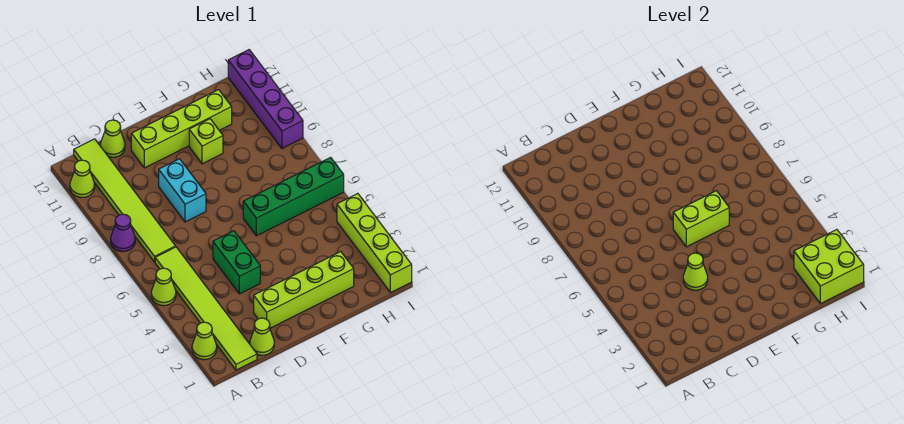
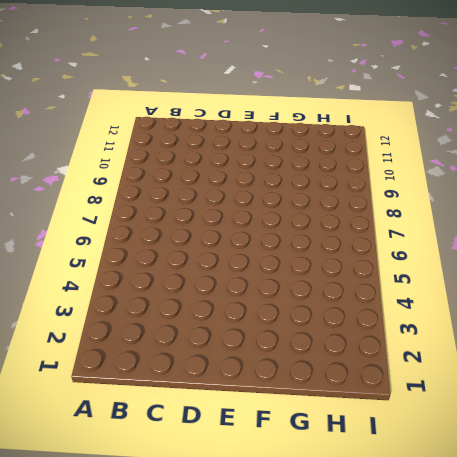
none -> lime 1x1 cone [192,322,217,360]
none -> lime 1x1 cone [151,268,176,306]
none -> purple 1x1 cone [111,214,135,252]

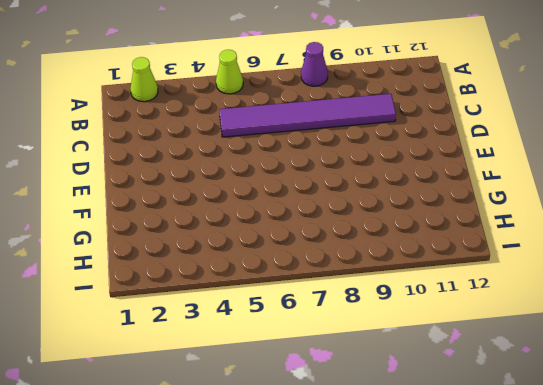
purple 1x6 tile [219,94,396,137] -> none
none -> lime 1x1 cone [70,160,95,198]
none -> lime 1x6 tile [155,247,257,370]
none -> lime 1x6 tile [74,139,176,262]

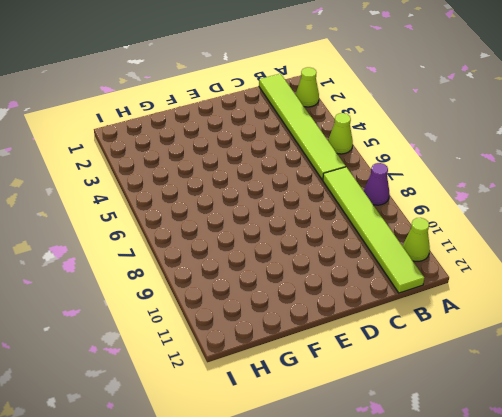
none -> lime 1x1 cone [250,318,274,355]
none -> lime 1x1 cone [101,120,125,157]
none -> lime 1x4 brick [254,252,354,328]

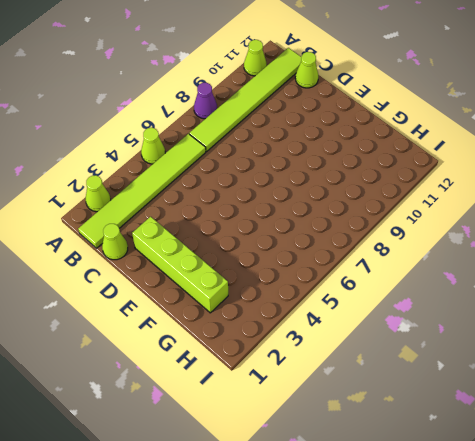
none -> green 1x2 brick [213,231,260,294]
none -> cyan 1x2 brick [159,159,206,222]
none -> lime 1x4 brick [131,90,232,168]

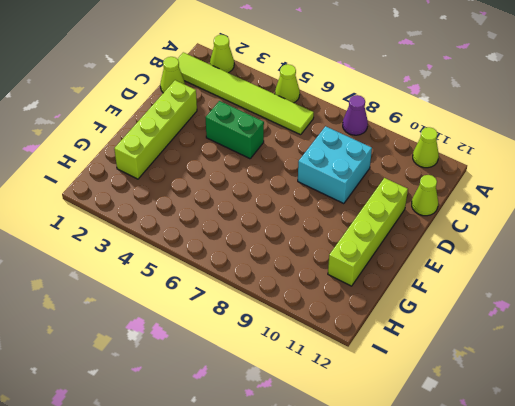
cyan 2x2 brick [298,126,372,204] -> cyan 1x2 brick [159,159,206,222]
none -> lime 1x6 tile [74,139,176,262]
none -> green 1x4 brick [243,157,344,236]
none -> lime 1x1 brick [189,119,223,164]

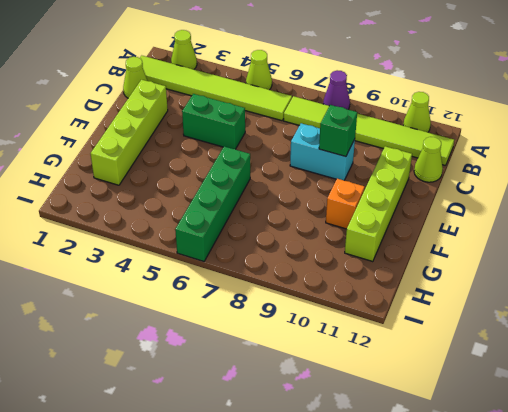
green 1x1 brick [319,105,357,157] -> none
orange 1x1 brick [326,179,365,229] -> lime 1x1 brick [189,119,223,164]
none -> lime 1x4 brick [337,193,412,293]
none -> purple 1x4 brick [228,50,303,149]
none -> lime 1x1 cone [683,253,708,290]

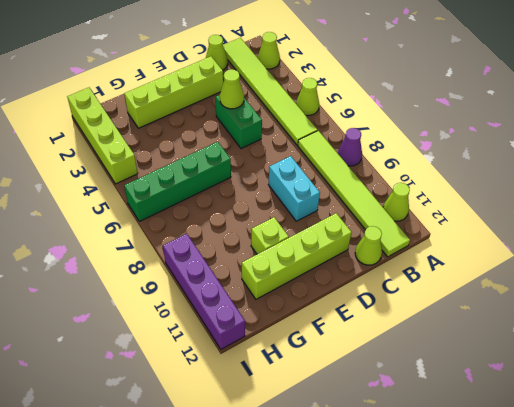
none -> lime 1x2 brick [673,191,729,247]
none -> lime 2x2 brick [794,230,864,304]

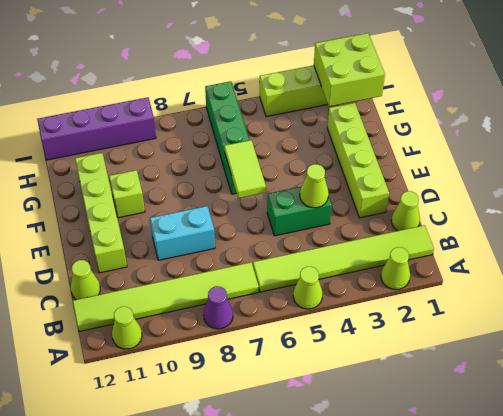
lime 1x2 tile [224,140,266,198] -> lime 1x2 brick [673,191,729,247]

